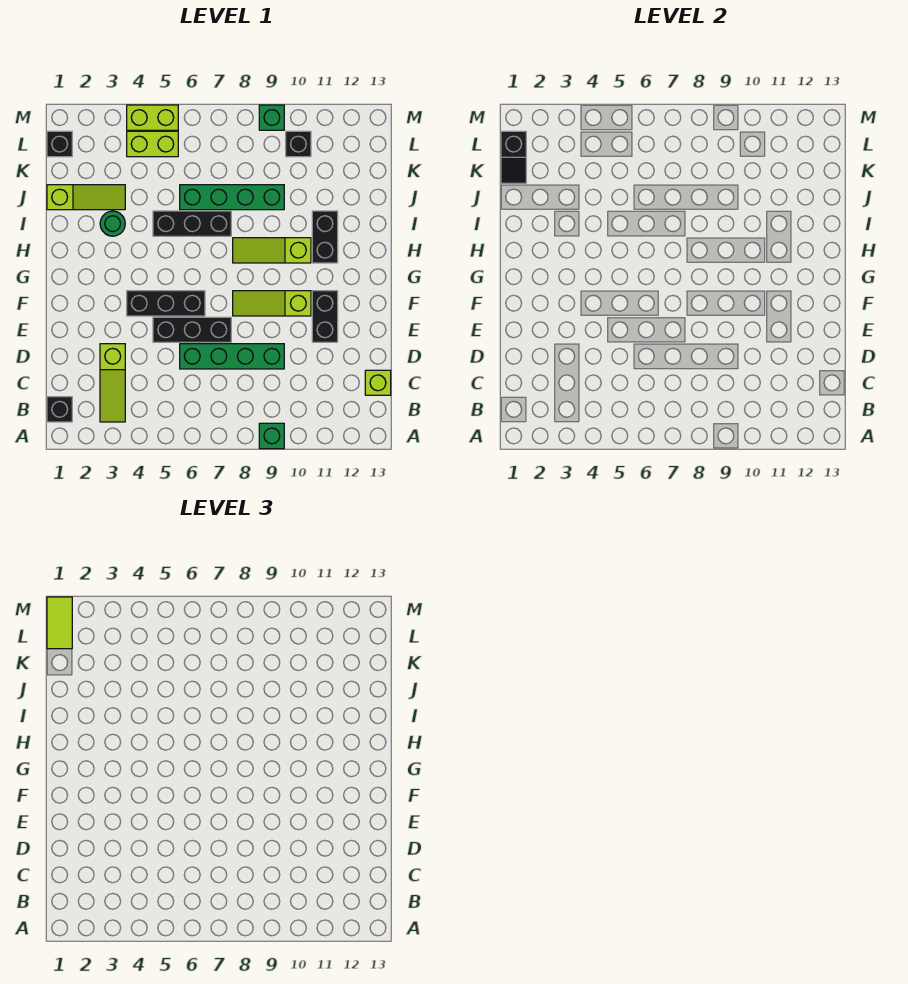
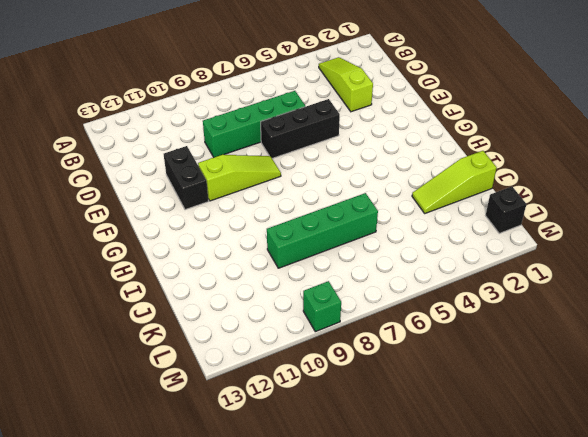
none -> green 1x1 brick [259,423,284,449]
none -> black 1x1 brick [47,397,72,422]
none -> lime 1x1 brick [365,370,391,395]

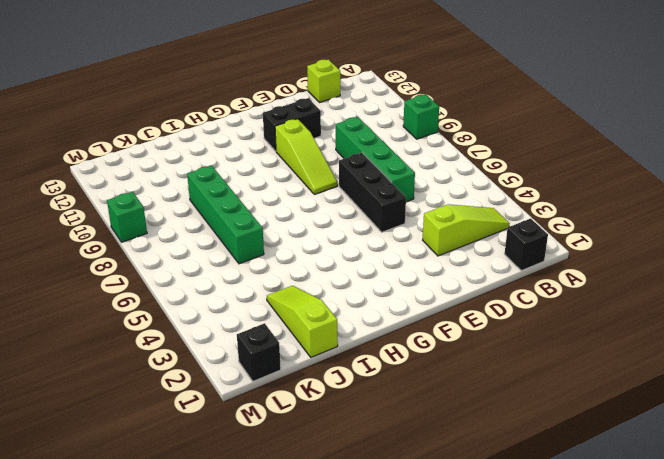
none -> black 1x3 brick [127,291,205,316]
none -> lime 1x3 slope [233,238,311,263]
none -> black 1x2 brick [312,211,338,263]

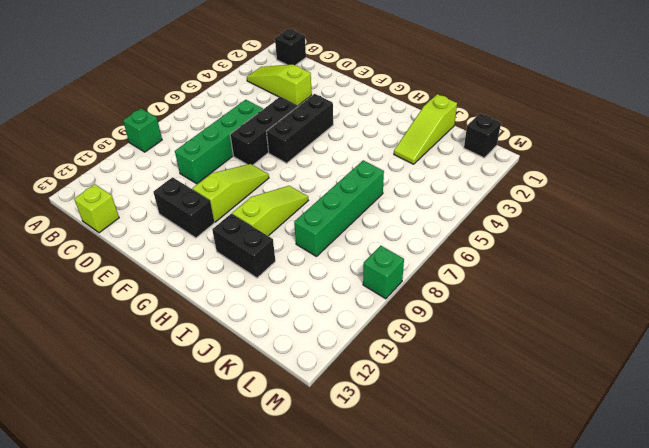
none -> green 1x1 round brick [100,211,125,236]
none -> black 1x3 brick [153,211,231,236]
none -> lime 1x2 brick [127,131,178,157]

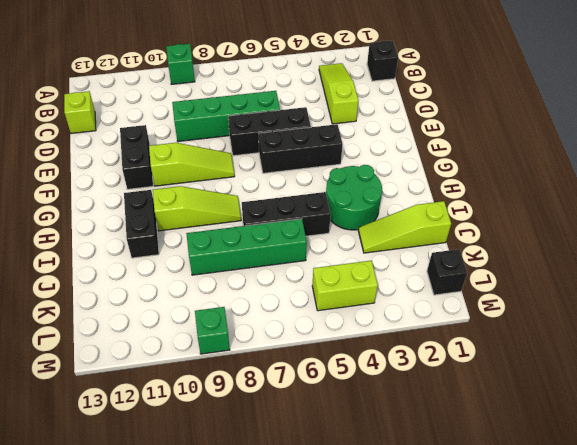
green 2x2 round brick [326,165,382,230] -> green 1x1 round brick [100,211,125,236]
none -> black 1x1 brick [286,131,311,157]
none -> lime 1x2 brick [127,105,178,130]
none -> black 1x2 slope [501,131,526,183]

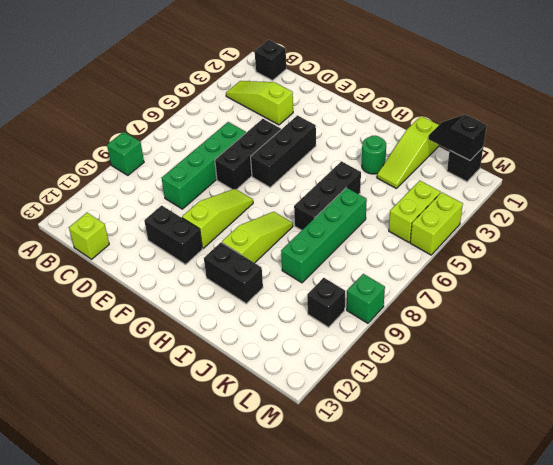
none -> lime 1x2 tile [47,597,72,649]

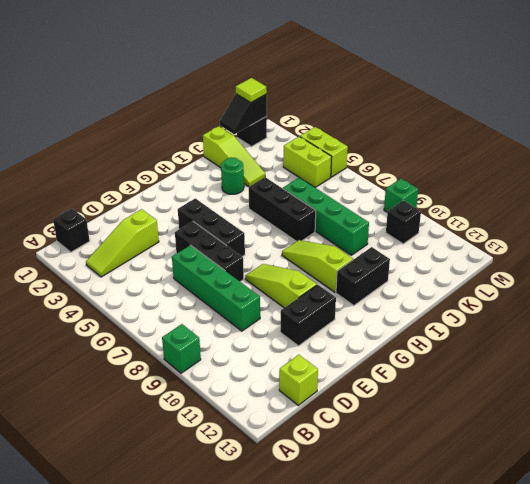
lime 1x1 tile [236,78,267,102] -> lime 1x2 tile [47,597,72,649]

